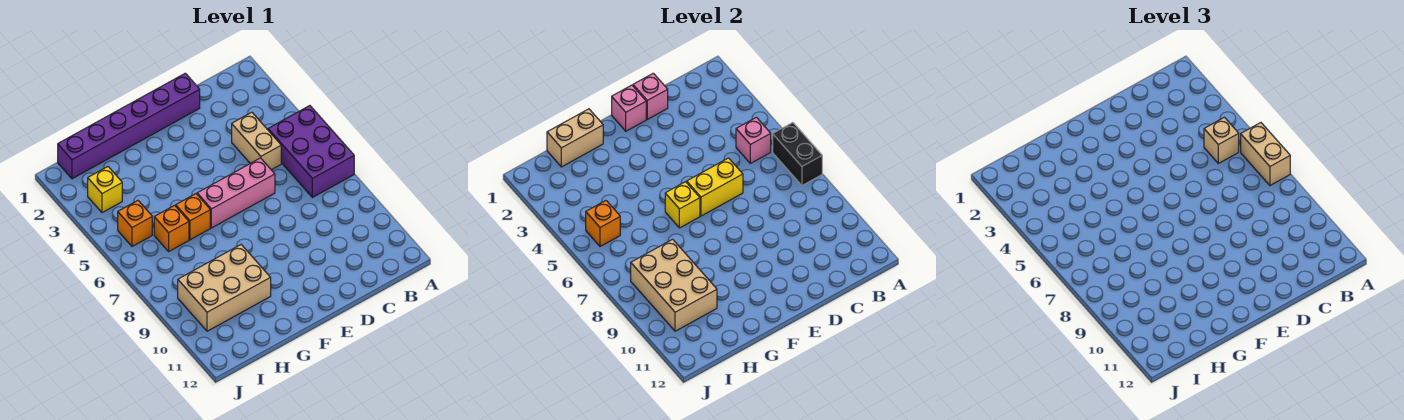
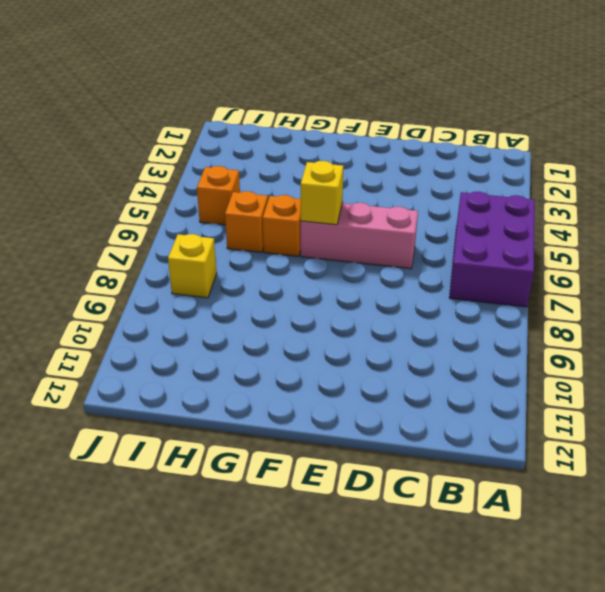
yellow 1x1 brick [168,234,217,298] -> yellow 1x1 brick moved to [88,167,122,213]
none -> tan 1x2 brick [232,112,281,170]
none -> purple 1x6 brick [58,73,200,179]
none -> tan 2x3 brick [178,245,271,331]

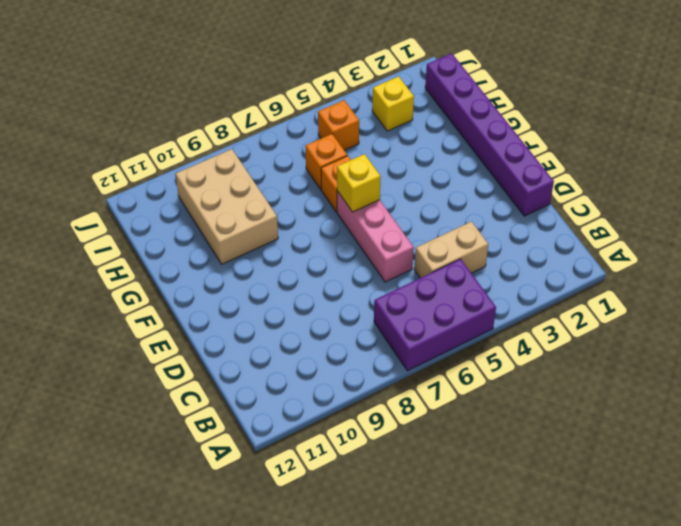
none -> black 1x2 brick [773,123,822,185]
none -> pink 1x1 brick [736,117,771,163]
none -> pink 1x1 brick [633,73,668,119]

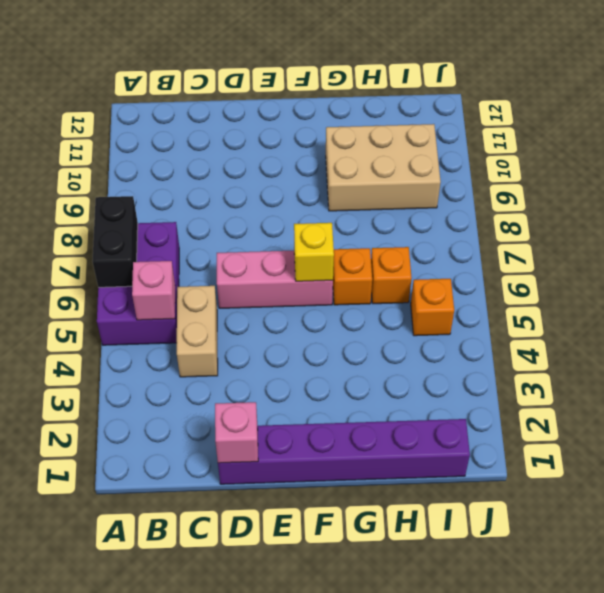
none -> yellow 1x1 brick [88,167,122,213]
none -> yellow 1x2 brick [687,158,743,216]
none -> pink 1x1 brick [612,85,646,131]

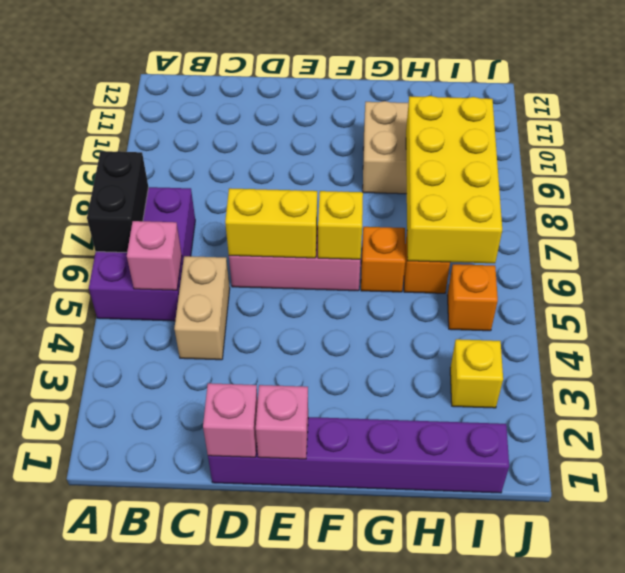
yellow 2x4 brick [406,96,502,263] -> tan 2x3 brick [631,239,717,331]
none -> tan 1x2 brick [547,109,603,167]
none -> orange 1x1 brick [586,201,620,246]
none -> tan 1x2 brick [1241,123,1290,185]

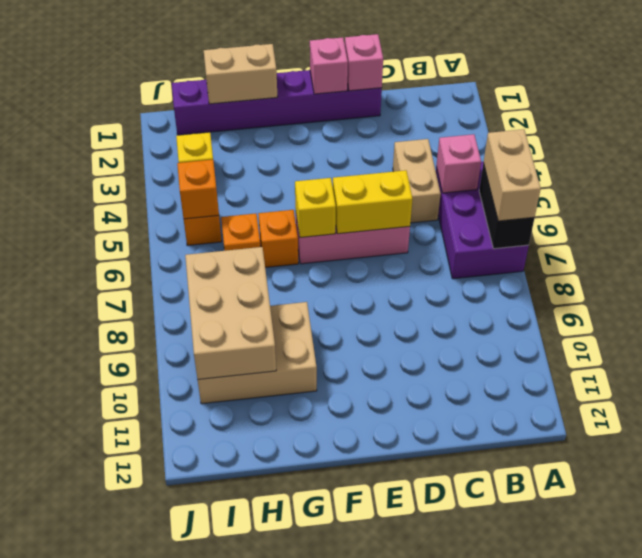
none -> tan 1x1 brick [1204,117,1239,163]

